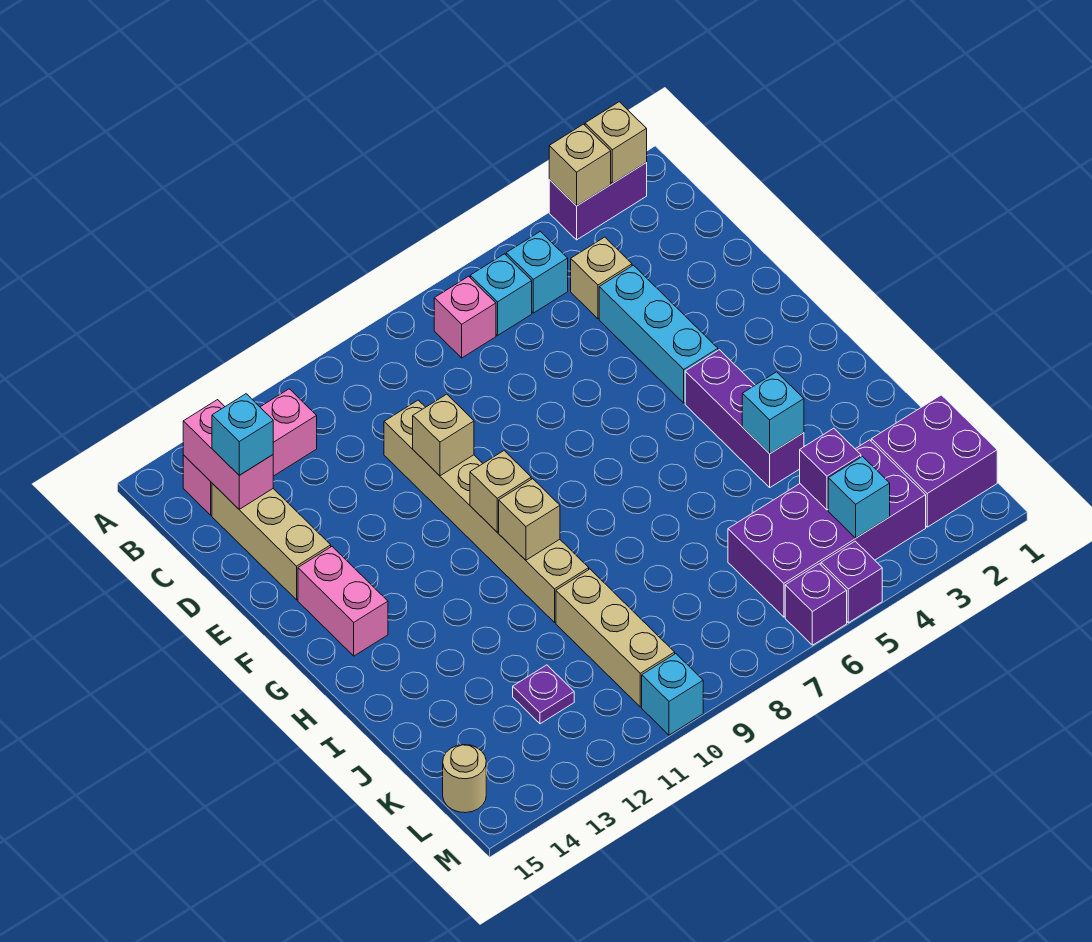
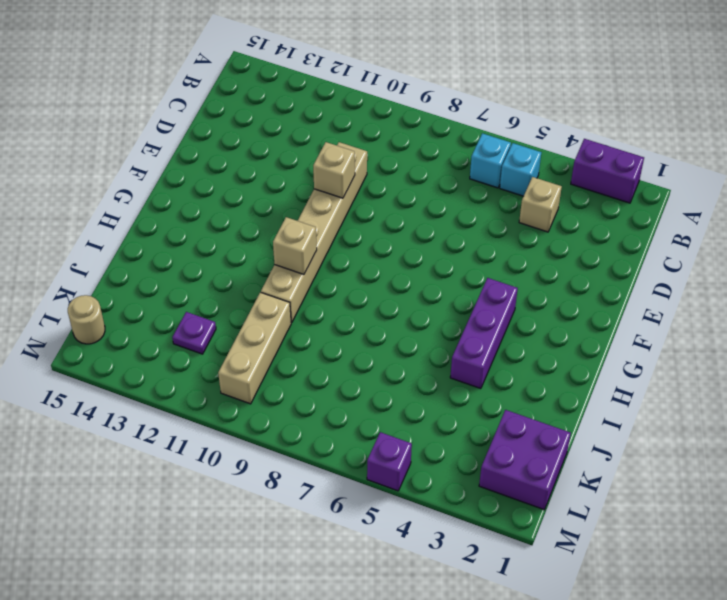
none -> pink 1x1 brick [434,276,496,358]
none -> pink 1x3 brick [183,389,317,515]
none -> tan 1x3 brick [212,483,331,600]

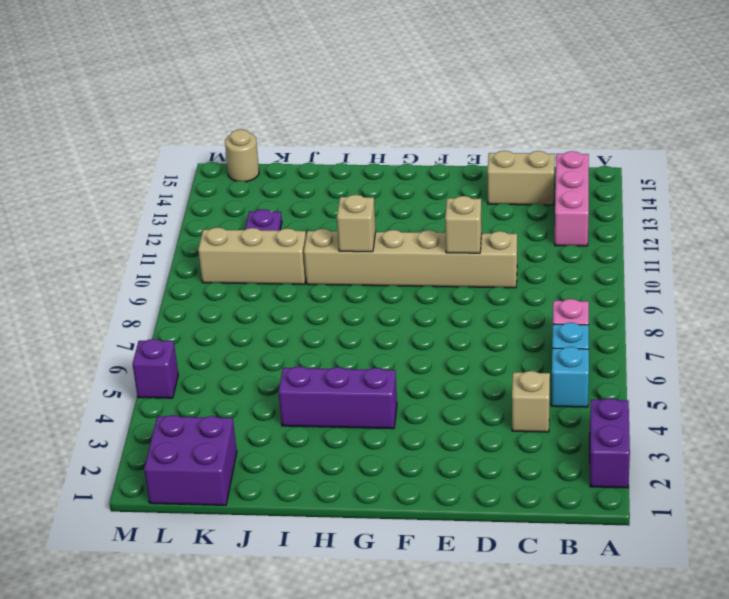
tan 1x2 brick [487,151,555,205] -> tan 1x3 brick [212,483,331,600]
none -> cyan 1x3 brick [599,265,718,403]
none -> pink 1x2 brick [298,547,388,656]
none -> purple 2x4 brick [728,440,926,617]

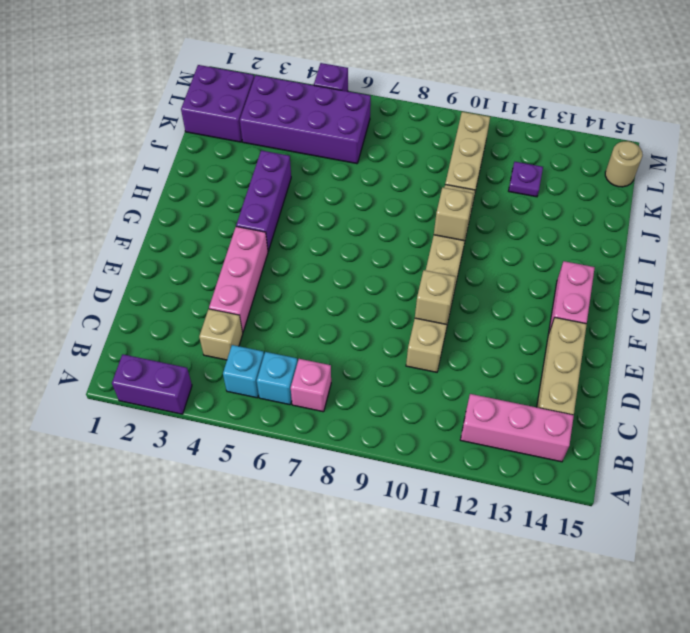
pink 1x3 brick [209,227,268,333] -> cyan 1x3 brick [599,265,718,403]
none -> purple 1x1 brick [785,564,847,645]
none -> cyan 1x1 brick [642,654,703,735]
none -> tan 1x1 brick [585,102,647,183]

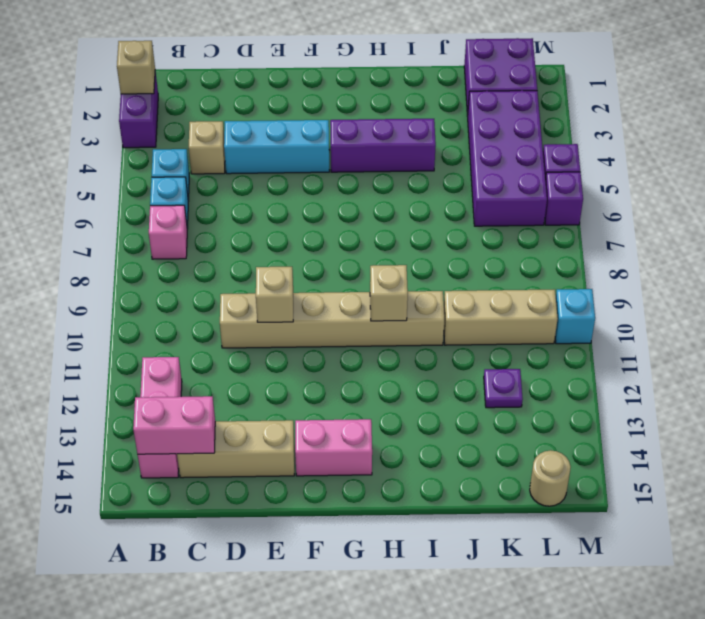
none -> tan 1x1 brick [549,124,611,206]
none -> tan 1x1 brick [470,451,531,532]
none -> cyan 1x1 brick [742,372,804,454]

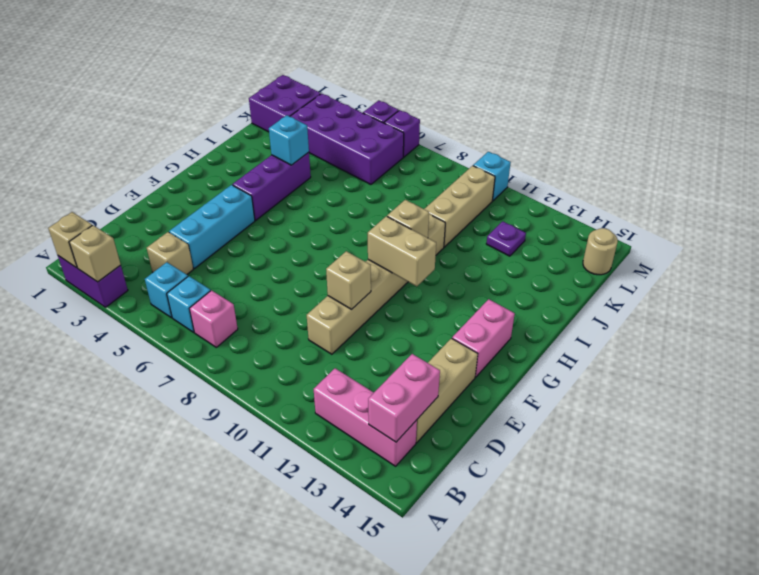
tan 1x2 brick [368,216,436,286] -> tan 1x1 brick [470,451,531,532]
none -> purple 1x1 brick [800,428,861,510]
none -> cyan 1x1 brick [828,456,890,538]
none -> cyan 1x1 brick [212,394,273,475]

